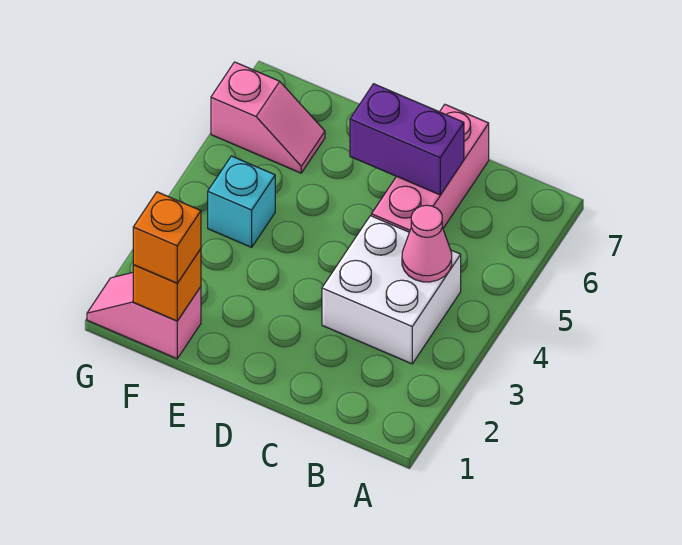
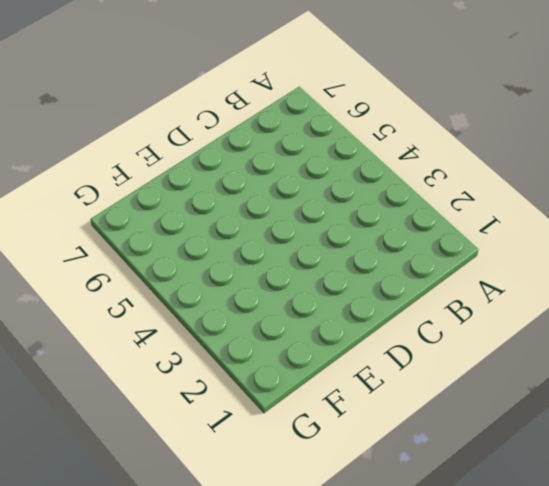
none -> white 2x2 brick [322,216,461,364]
none -> pink 1x3 brick [371,105,489,232]

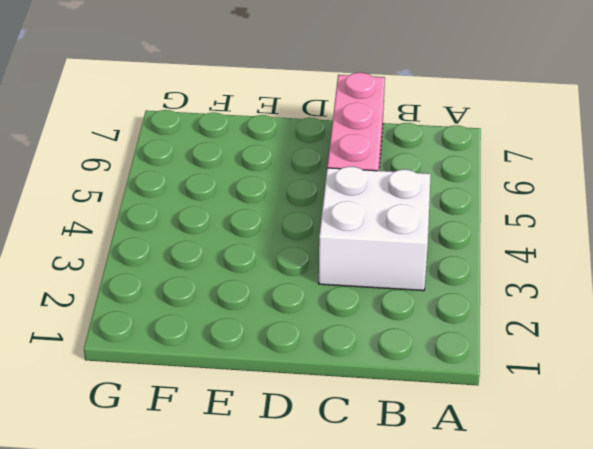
none -> pink 1x2 slope [87,273,201,359]
none -> cyan 1x1 brick [208,156,275,247]

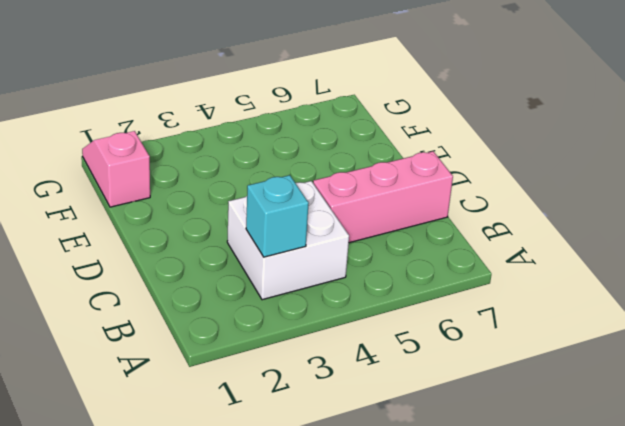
cyan 1x1 brick [246,175,309,257] -> cyan 1x1 brick moved to [208,156,275,247]
none -> pink 1x2 slope [211,62,325,173]
none -> pink 1x1 cone [402,205,452,282]

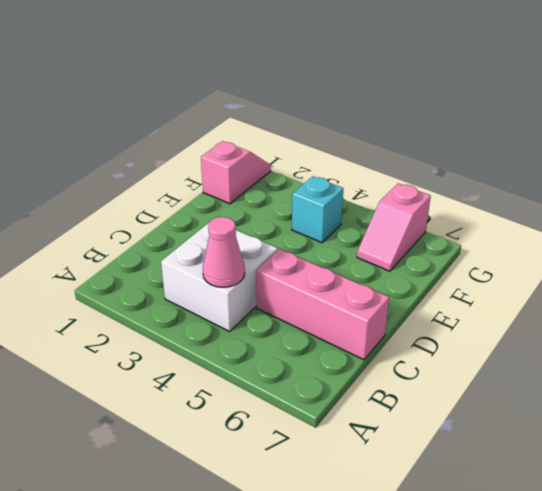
none -> purple 1x2 brick [350,84,464,195]
none -> orange 1x1 brick [133,249,201,321]

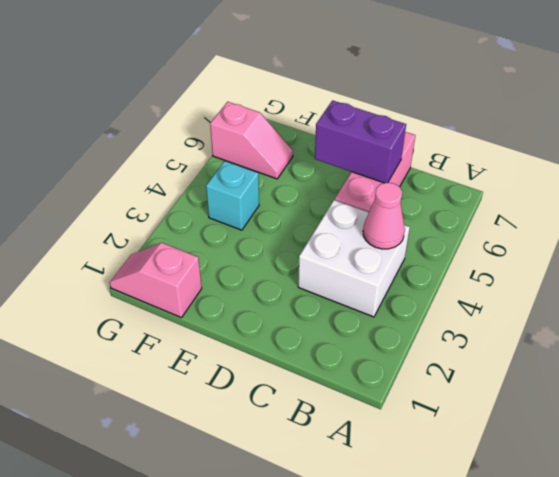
none -> orange 1x1 brick [133,249,201,321]
none -> orange 1x1 brick [133,192,201,283]

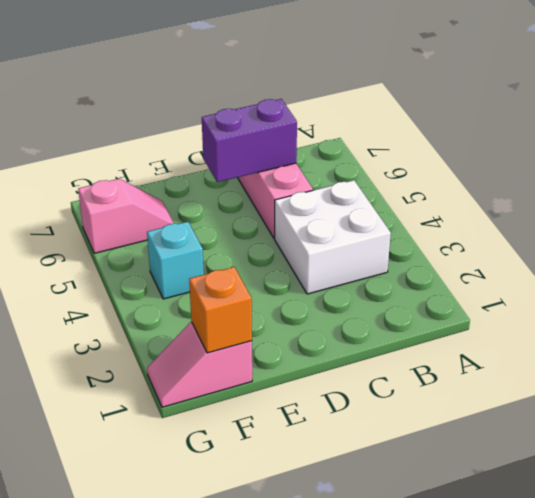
none -> pink 1x1 cone [402,205,452,282]
none -> orange 1x1 brick [133,192,201,283]

